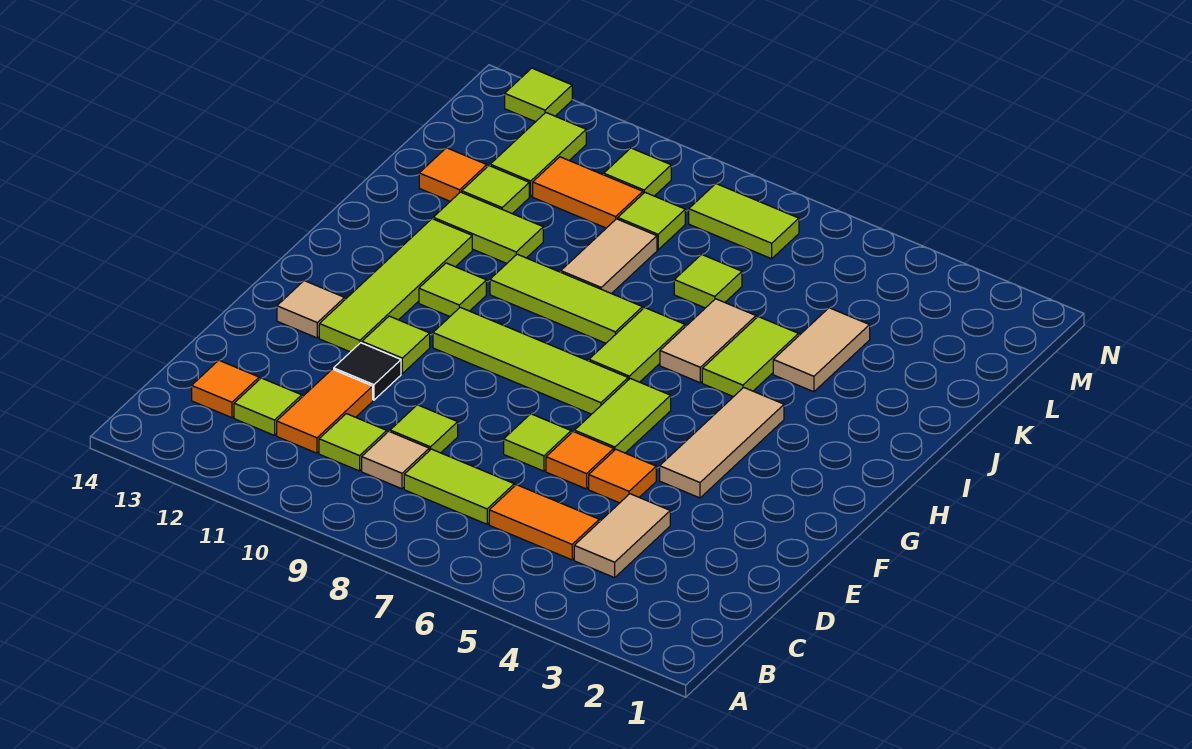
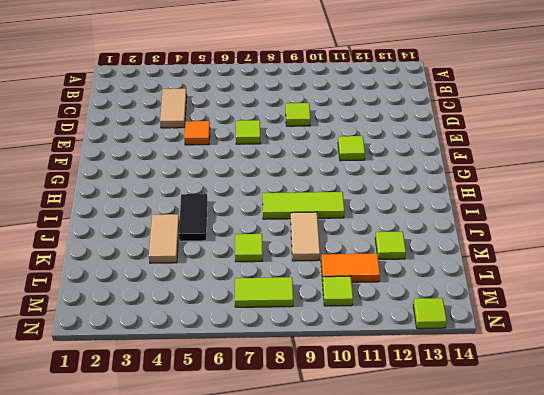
black 1x2 tile [179,194,207,241] -> lime 1x2 tile [702,317,799,397]
none -> orange 1x2 tile [489,485,599,560]
none -> lime 1x2 tile [404,449,514,524]
none -> tan 1x1 tile [362,432,429,489]
none -> lime 1x1 tile [319,414,387,471]

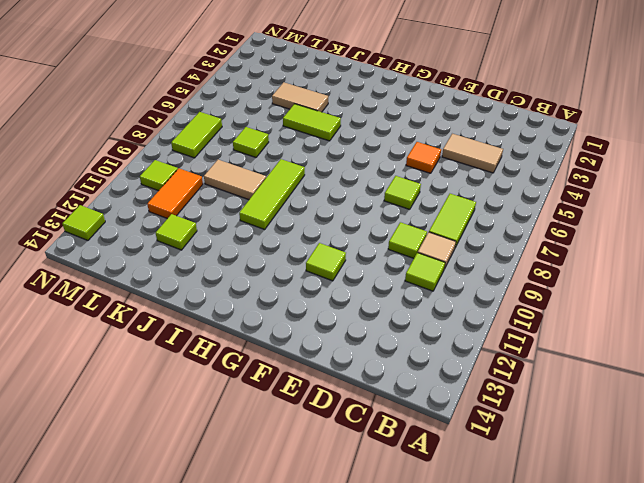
none -> orange 1x2 tile [489,485,599,560]
none -> orange 1x2 tile [277,369,373,453]
none -> lime 1x1 tile [234,378,302,435]
none -> orange 1x1 tile [192,360,259,418]

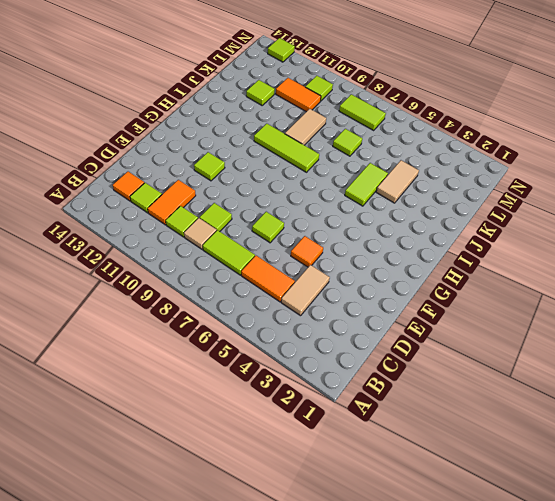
none -> orange 1x1 tile [546,432,614,489]
none -> black 1x1 tile [334,343,401,400]
none -> tan 1x3 tile [660,387,784,498]
none -> lime 1x2 tile [575,378,671,453]

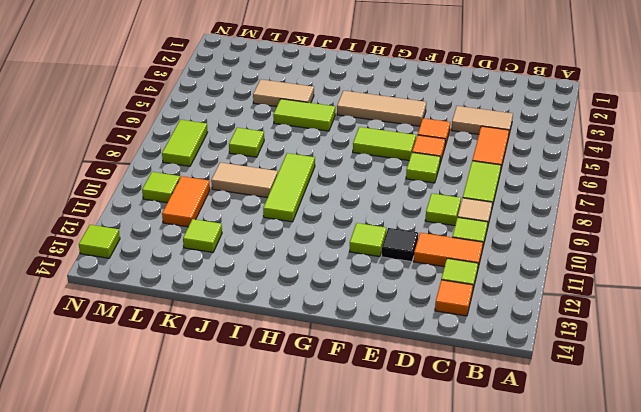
none -> lime 1x4 tile [319,219,472,352]
none -> tan 1x1 tile [277,281,345,338]
none -> lime 1x4 tile [433,307,628,414]
none -> lime 1x2 tile [589,308,685,382]

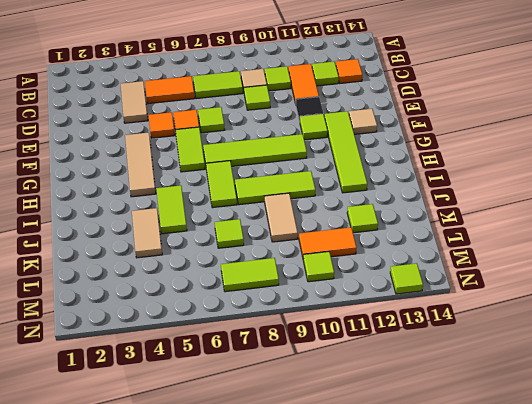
none -> lime 1x1 tile [419,263,486,316]
none -> tan 1x2 tile [660,299,756,383]
none -> lime 1x2 tile [433,192,543,263]
none -> orange 1x1 tile [419,148,487,201]

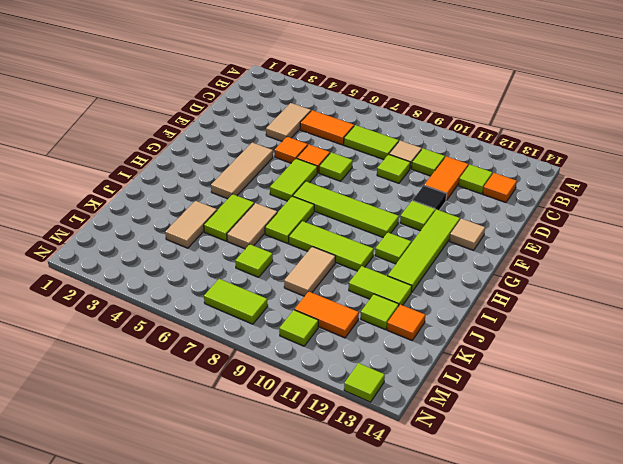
none -> lime 1x1 tile [618,192,685,250]
none -> lime 1x2 tile [490,113,586,196]

